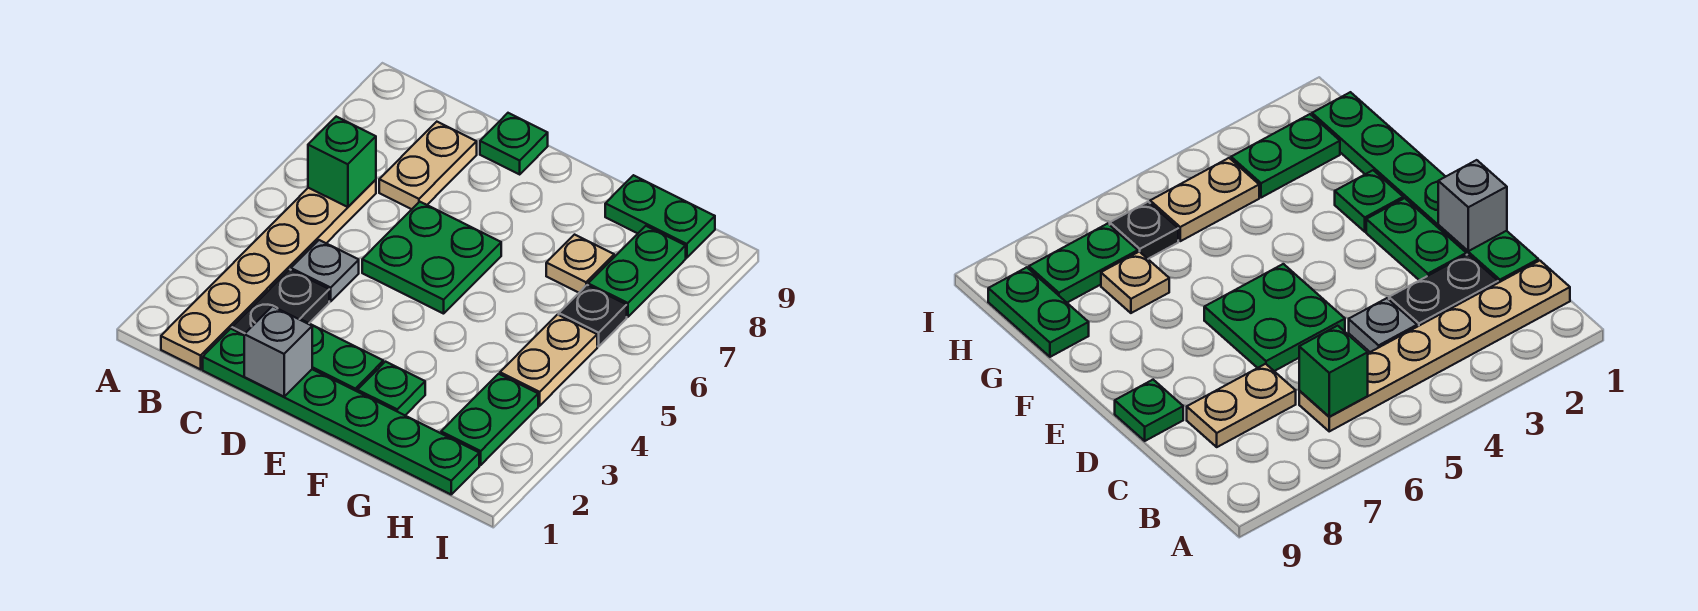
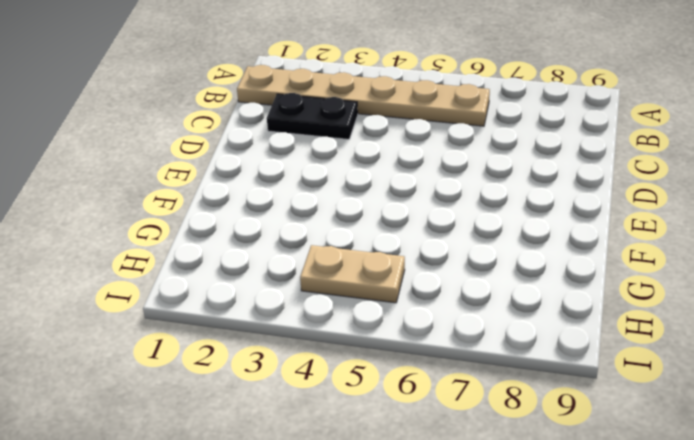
none -> green 1x6 plate [203,329,479,494]
none -> grey 1x1 plate [291,240,359,301]
none -> tan 1x2 plate [379,122,477,209]

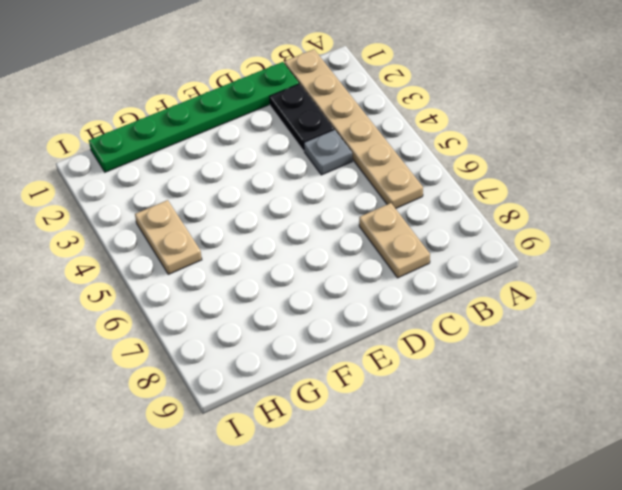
none -> green 1x2 plate [302,320,383,391]
none -> green 2x2 plate [362,202,501,314]
none -> green 1x1 plate [480,113,548,174]

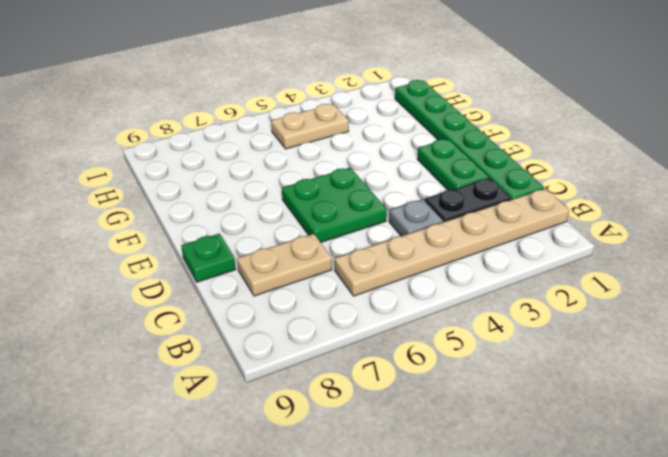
none -> green 1x1 plate [357,362,425,415]
none -> tan 1x1 plate [546,235,614,293]
none -> green 1x2 plate [605,175,715,258]

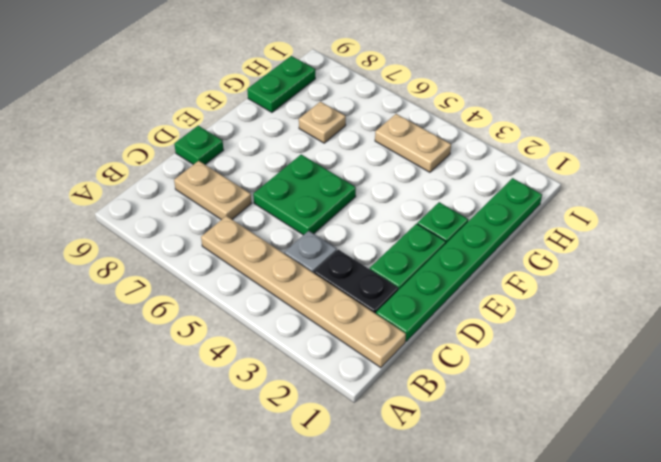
none -> green 1x2 plate [441,374,538,465]
none -> black 1x1 plate [559,285,627,347]
none -> green 1x2 plate [588,226,686,317]

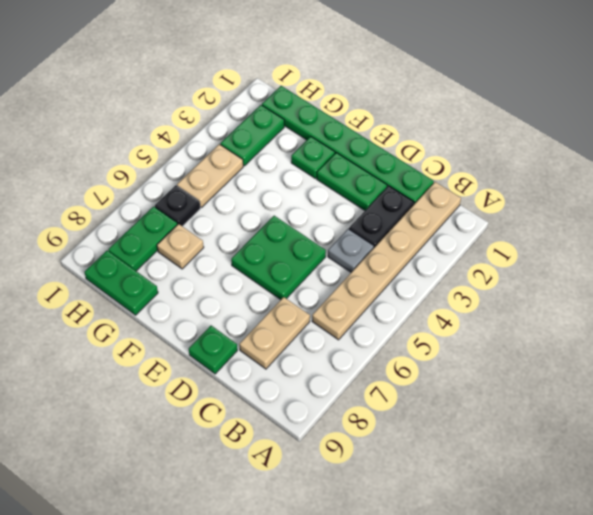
none -> green 1x1 brick [308,117,376,207]
none -> grey 1x1 brick [244,306,312,397]

